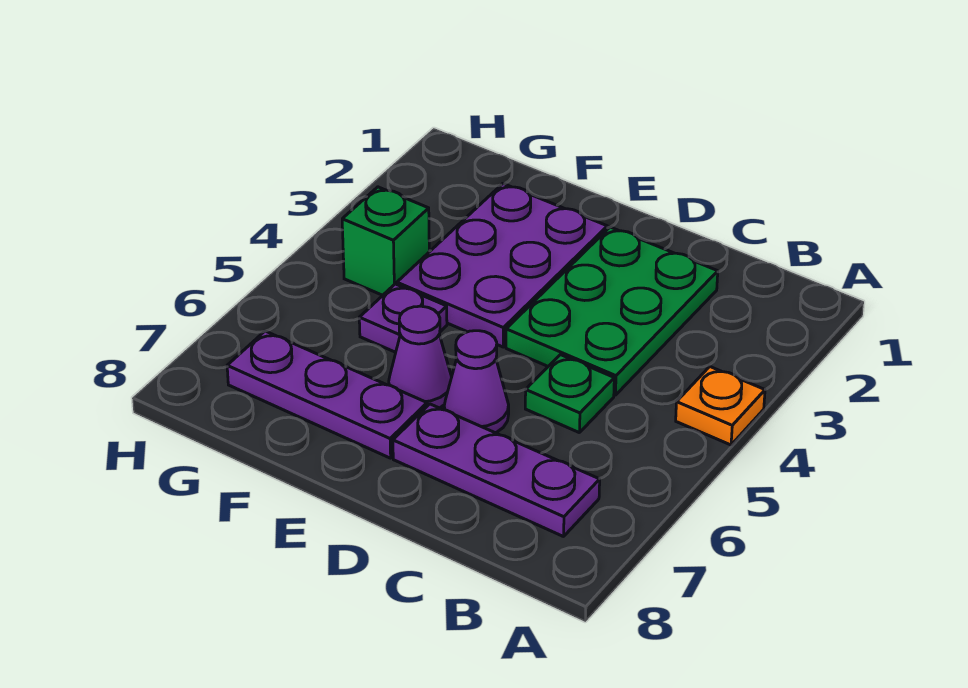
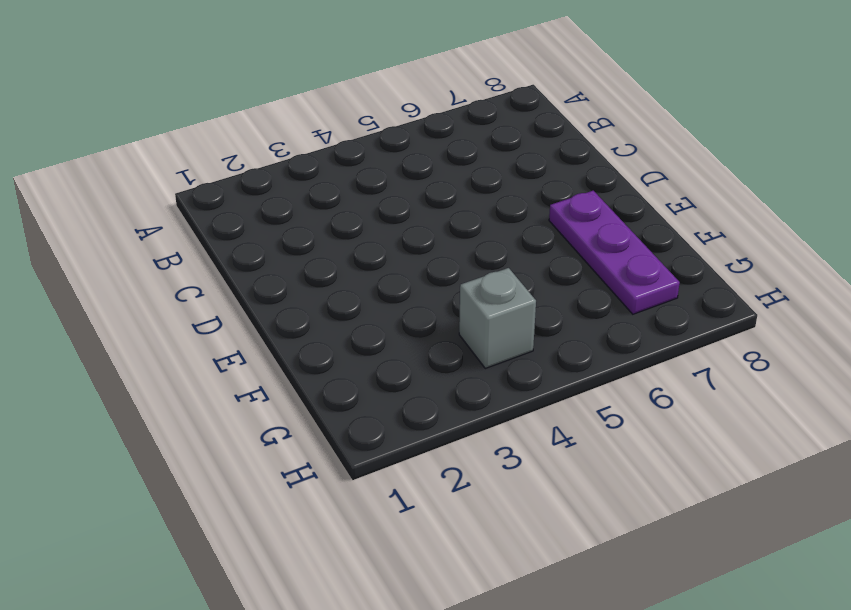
grey 1x1 brick [459,268,536,368] -> green 1x1 brick [342,187,429,295]
none -> orange 1x1 plate [676,367,765,445]
none -> purple 1x3 plate [393,404,600,537]

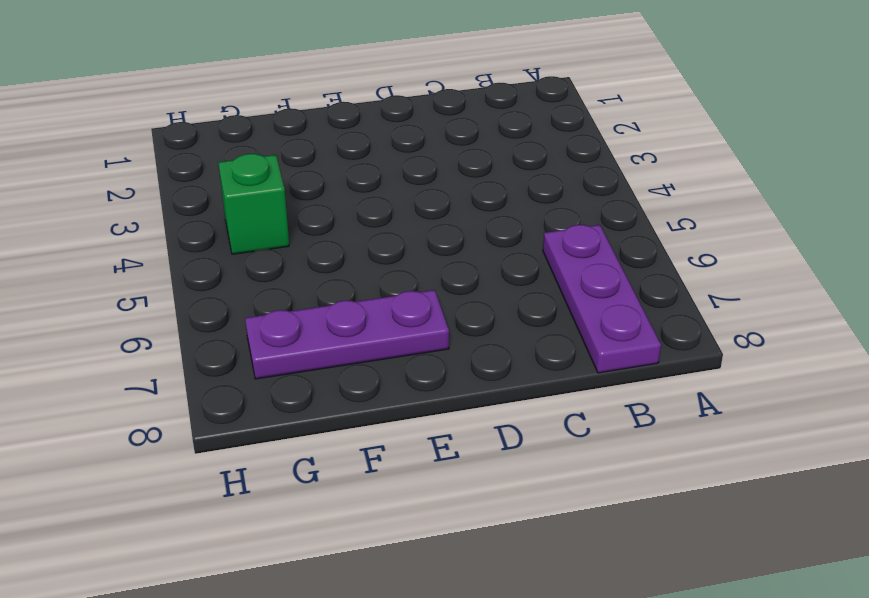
purple 1x3 plate [543,225,661,373] -> purple 1x3 plate turned to [393,404,600,537]
none -> orange 1x1 plate [676,367,765,445]
none -> green 2x3 plate [506,227,718,395]

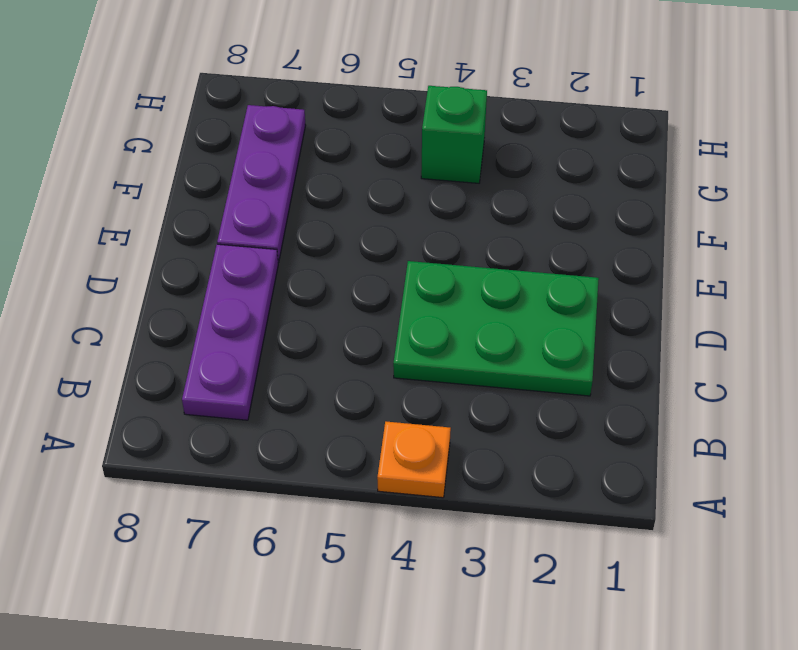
none -> green 1x1 plate [525,355,614,433]
none -> purple 1x1 cone [444,331,509,433]

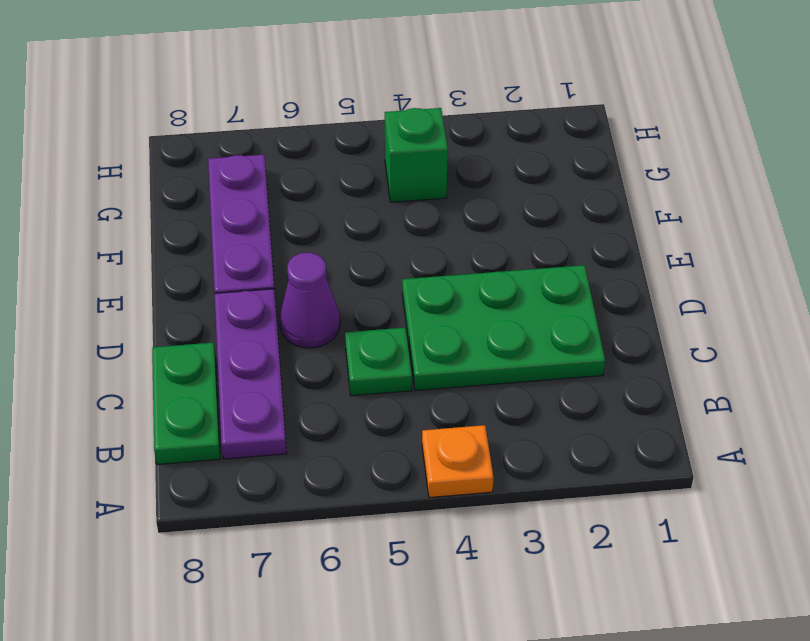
green 1x2 plate [152,343,220,464] -> none
none -> purple 2x3 plate [397,184,607,347]
none -> purple 1x1 cone [389,306,452,408]

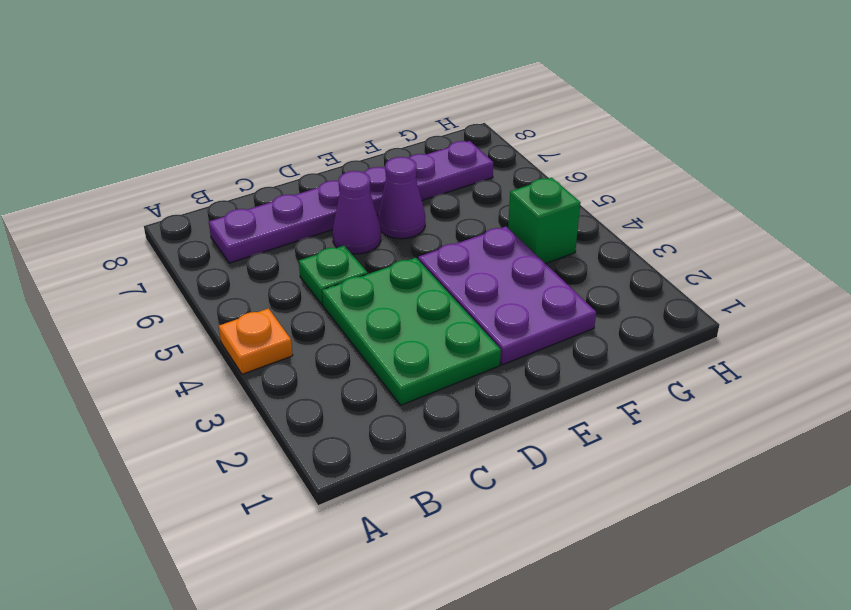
none -> purple 1x1 plate [359,284,447,352]

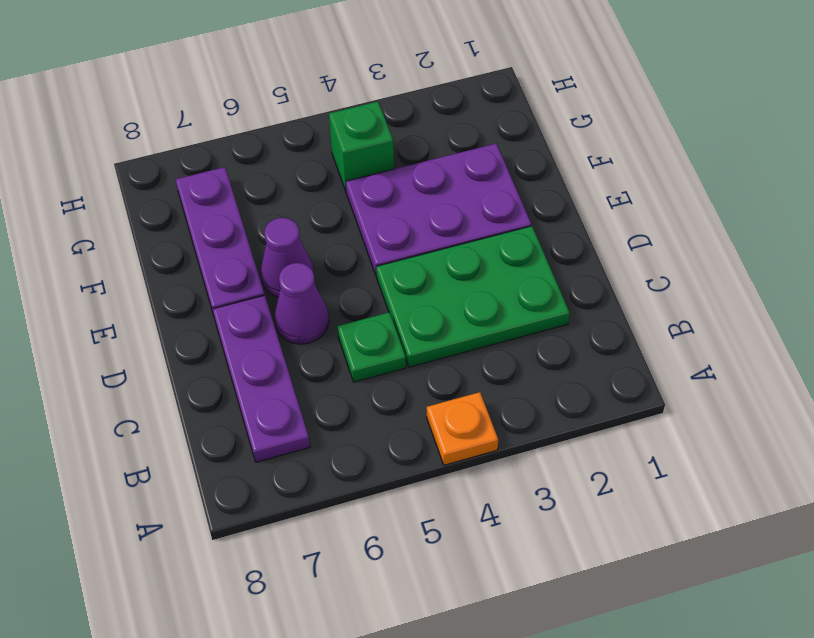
none -> purple 1x1 plate [359,284,447,352]

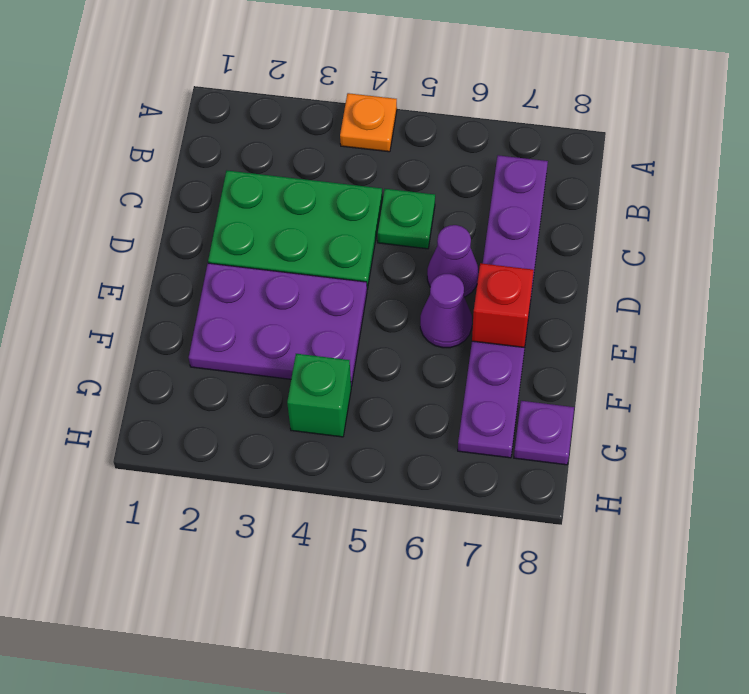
red 1x1 brick [472,263,534,348] -> none
purple 1x1 plate [514,401,574,465] -> purple 1x1 plate moved to [359,284,447,352]

